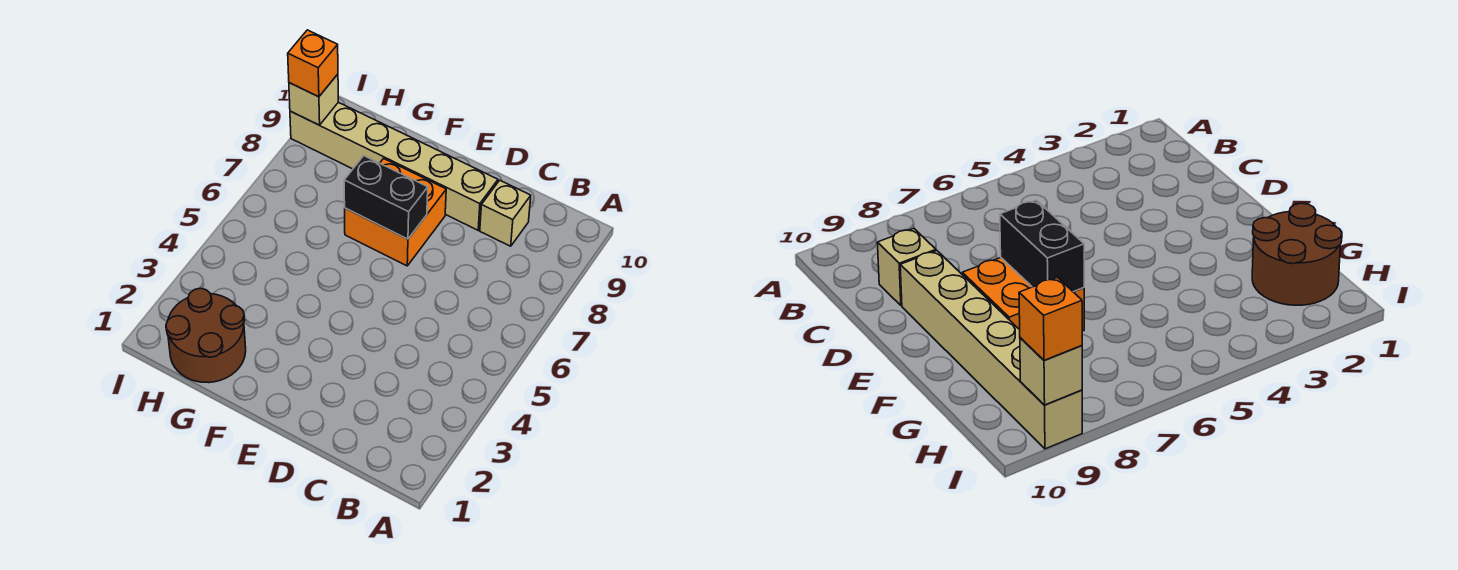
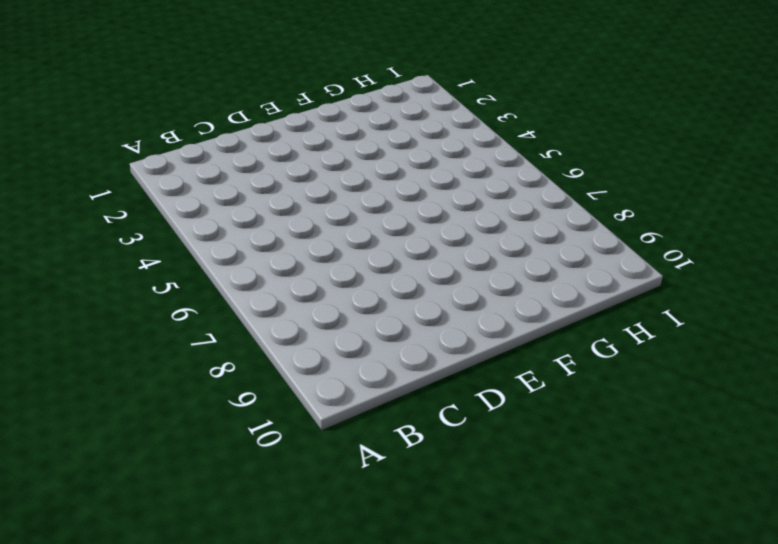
none -> tan 1x1 brick [480,180,531,246]
none -> tan 1x6 brick [290,102,498,230]

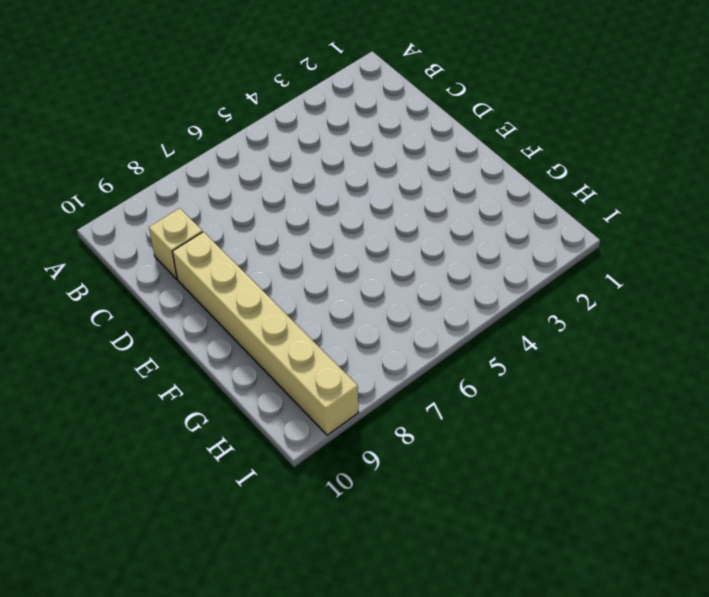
none -> orange 2x2 brick [345,159,446,266]
none -> brown 2x2 round brick [166,288,246,383]

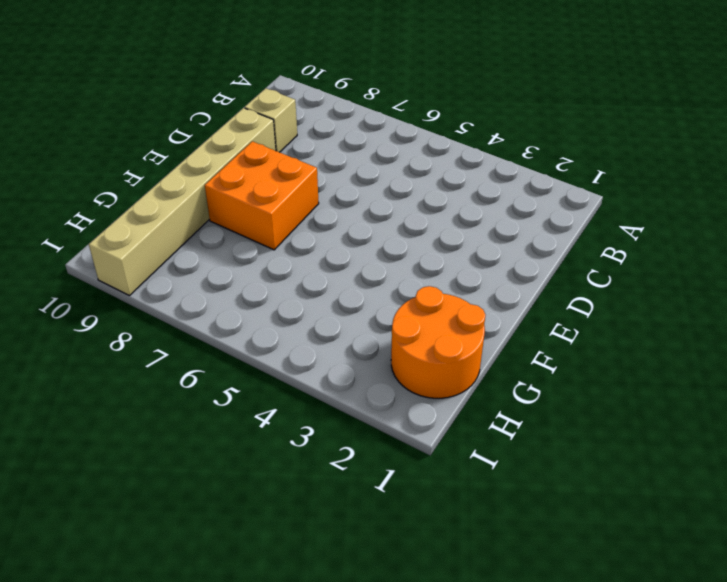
orange 2x2 round brick [391,286,485,398] -> brown 2x2 round brick [166,288,246,383]
none -> black 1x2 brick [344,156,428,239]
none -> tan 1x1 brick [289,74,338,125]

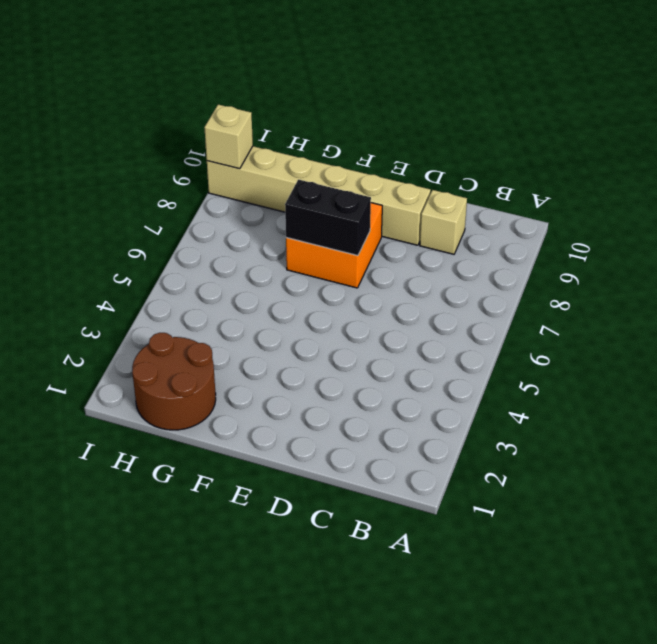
none -> orange 1x1 brick [288,30,338,97]

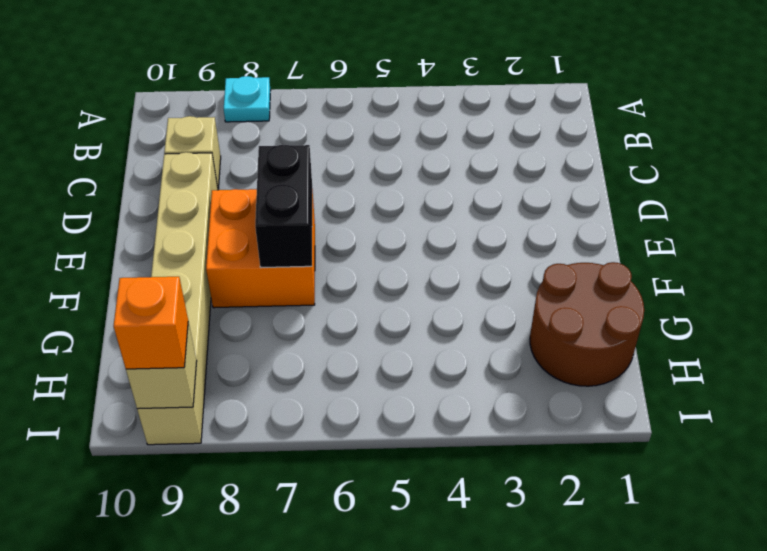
cyan 1x1 plate [224,76,271,122] -> none

